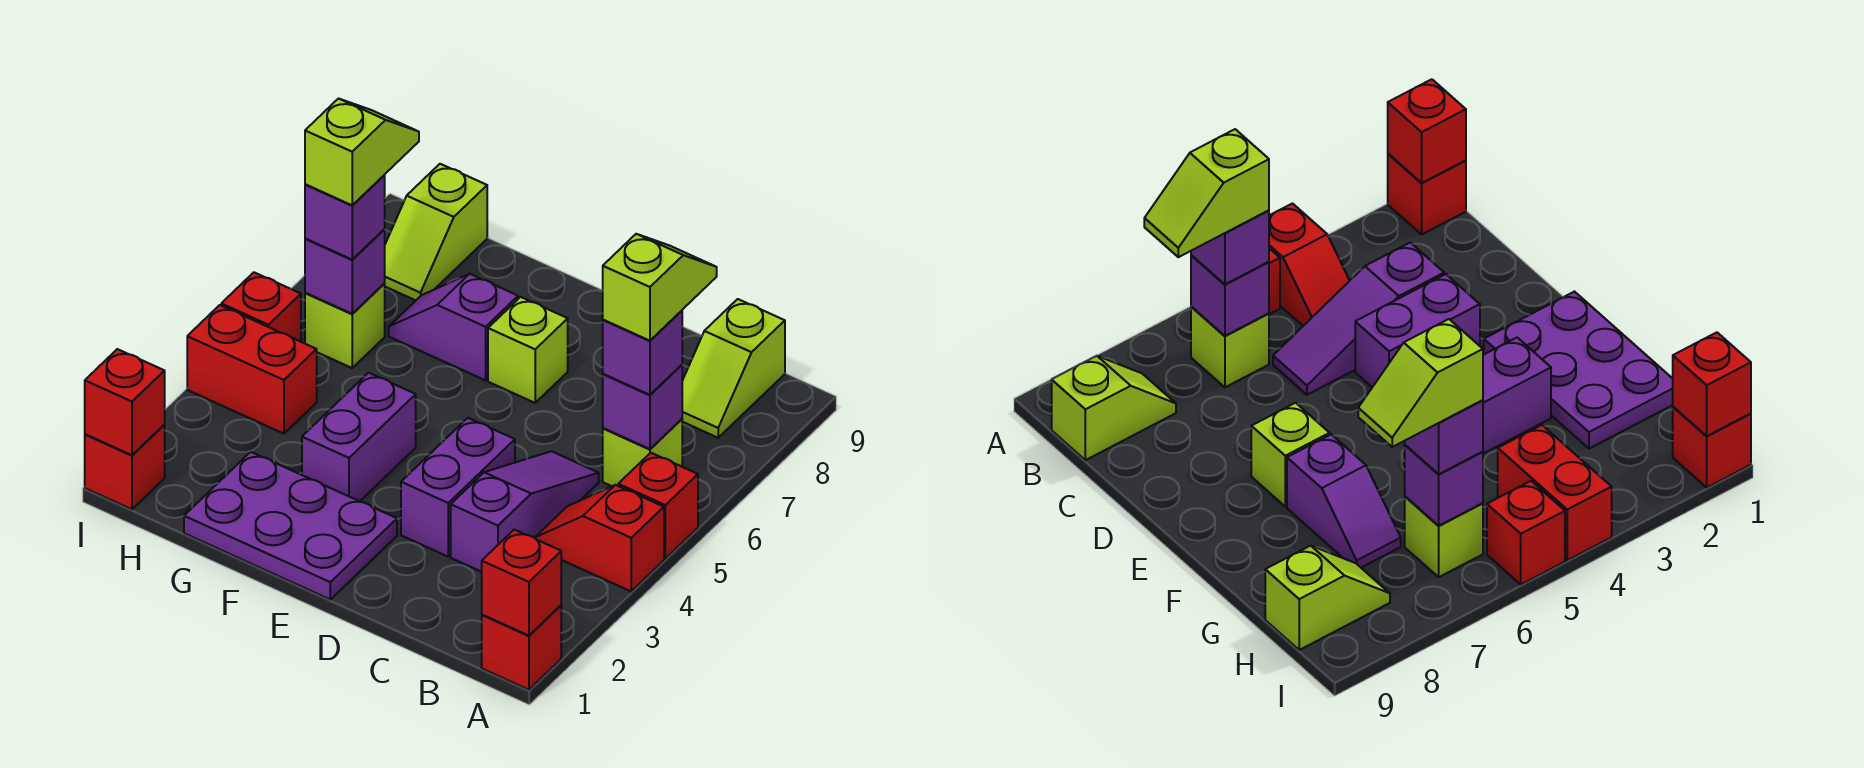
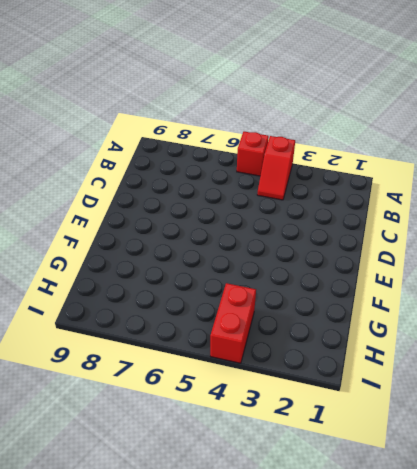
none -> red 1x1 brick [482,606,561,690]
none -> lime 1x1 brick [603,419,682,486]
none -> lime 1x2 slope [682,299,785,438]

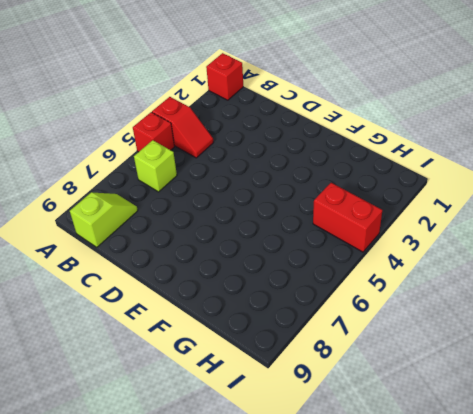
none -> purple 1x3 slope [451,451,599,572]
none -> purple 1x2 brick [401,418,515,556]
none -> purple 2x3 plate [184,452,397,600]

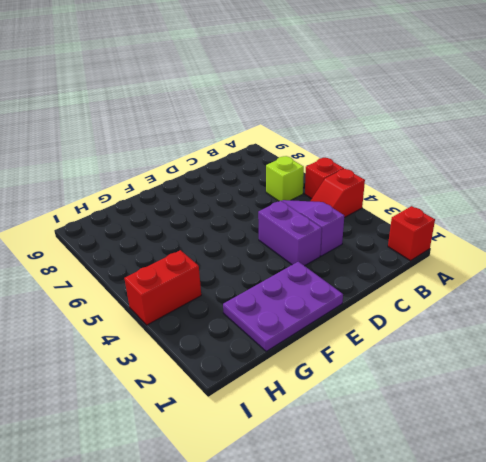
none -> lime 1x2 slope [682,299,785,438]
none -> lime 1x1 brick [488,297,568,403]
none -> purple 1x2 brick [302,373,416,501]

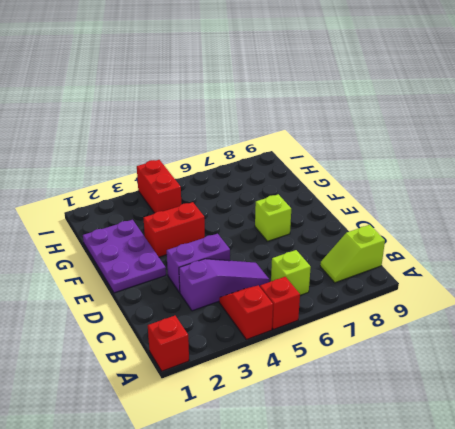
red 1x2 brick [144,202,205,257] -> purple 1x2 brick [302,373,416,501]
none -> purple 1x2 slope [389,274,518,380]
none -> lime 1x1 brick [305,284,385,368]
none -> lime 1x2 slope [384,164,487,300]

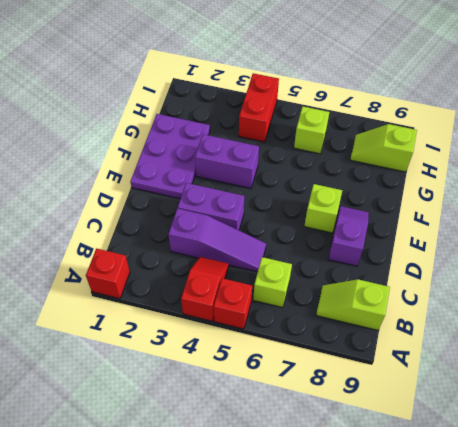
purple 1x2 slope [328,206,369,266] -> purple 1x2 slope moved to [389,274,518,380]
none -> red 1x1 brick [85,425,165,509]
none -> red 1x1 brick [221,272,301,342]
none -> red 1x1 brick [482,530,561,636]

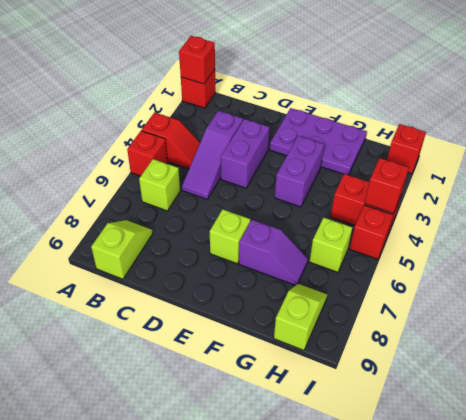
red 1x1 brick [365,158,409,213] -> red 1x1 brick moved to [85,349,165,455]
none -> purple 1x1 brick [603,365,682,449]
none -> purple 1x1 brick [305,229,385,314]
none -> purple 1x1 brick [603,311,682,395]

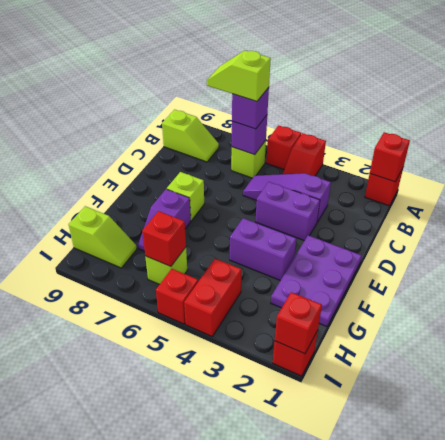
red 1x1 brick [142,211,186,267] -> purple 1x1 brick [305,229,385,314]
none -> purple 1x1 brick [305,175,385,259]
none -> lime 1x2 slope [305,99,419,205]

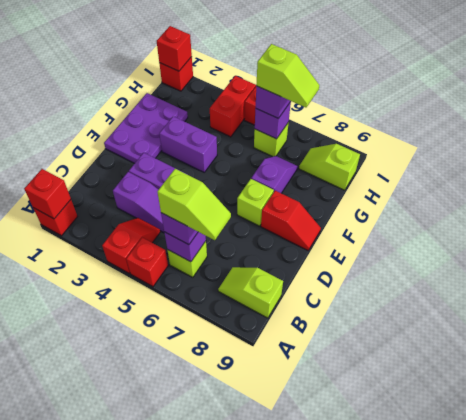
red 1x2 slope [261,191,321,250] -> none

